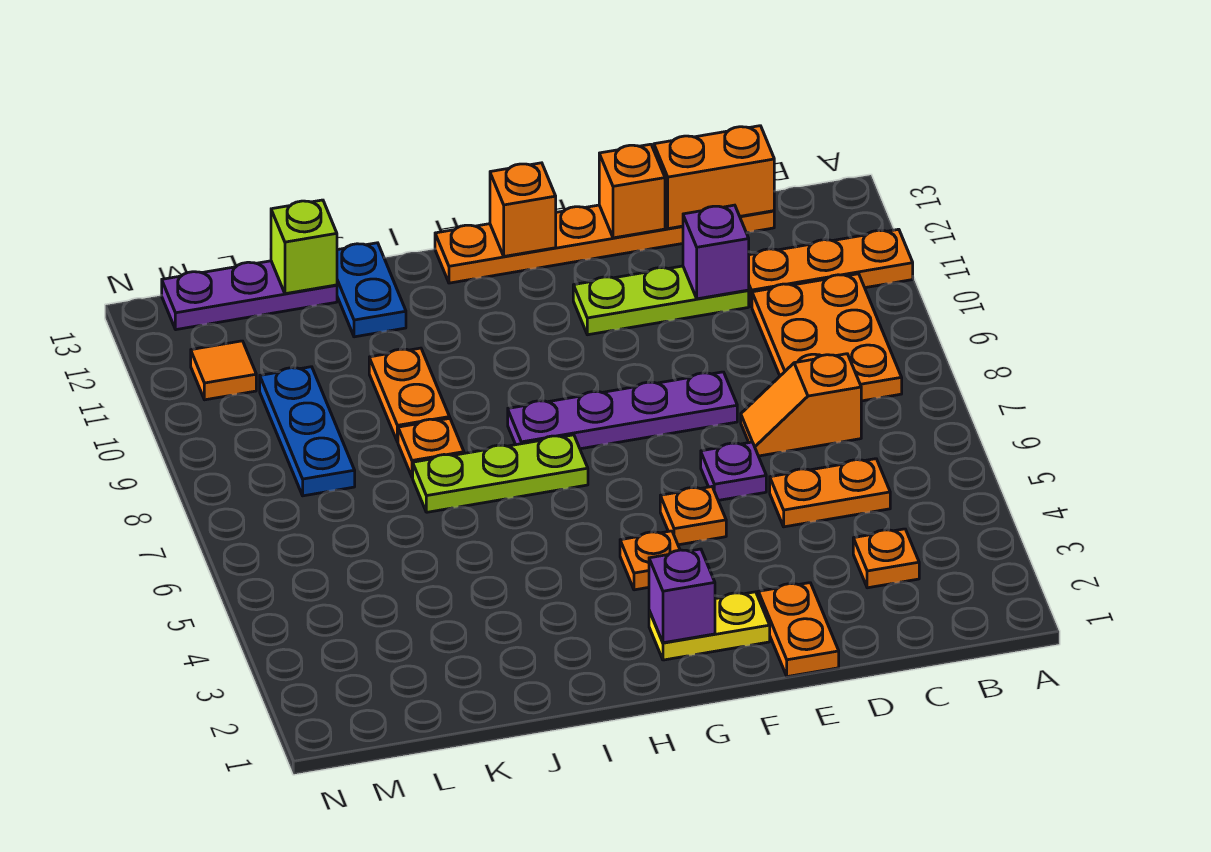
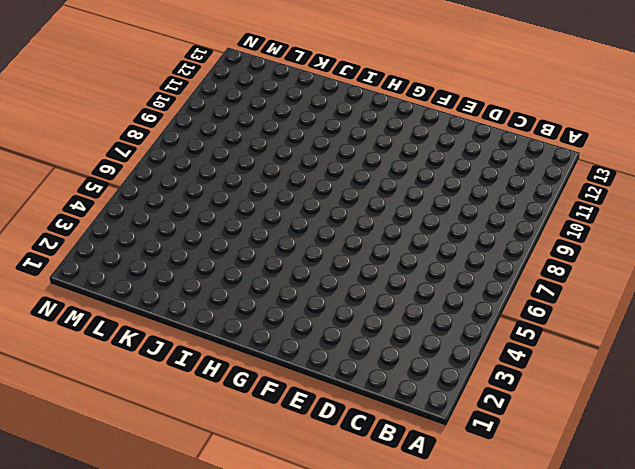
none -> orange 1x3 plate [749,229,913,307]
none -> orange 2x3 plate [752,274,902,401]
none -> orange 1x1 plate [853,529,919,588]

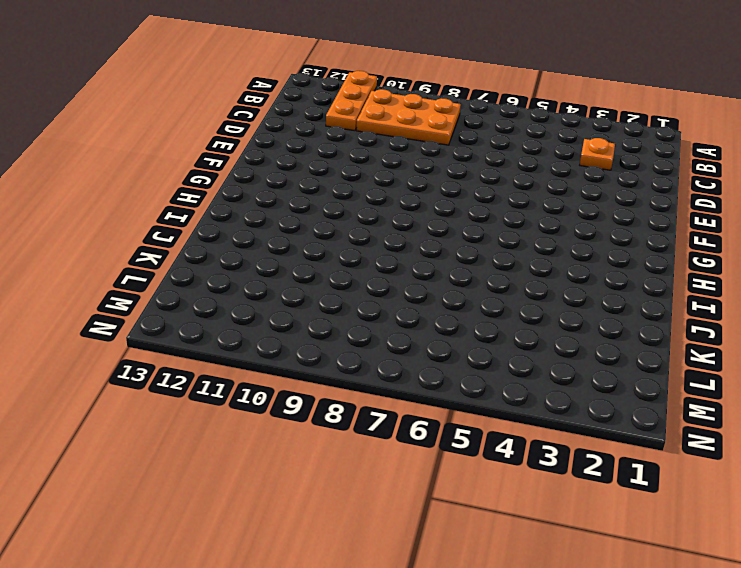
none -> orange 1x2 plate [770,459,890,527]
none -> orange 1x2 slope [741,354,861,456]
none -> orange 1x6 plate [435,205,774,283]

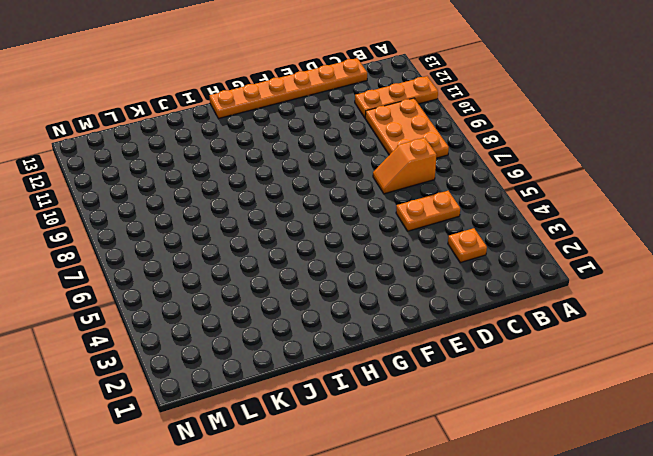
none -> lime 1x3 plate [573,266,749,335]
none -> orange 1x2 plate [758,583,839,677]
none -> purple 1x1 plate [701,442,766,500]

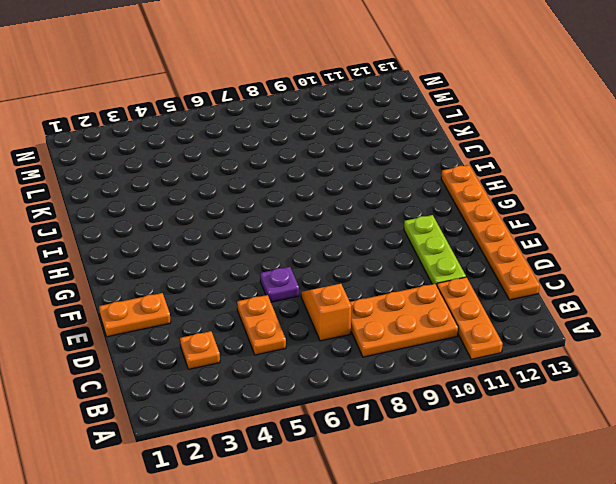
none -> purple 1x4 plate [508,372,737,449]
none -> yellow 1x2 plate [649,592,770,660]
none -> orange 1x1 plate [660,487,726,545]

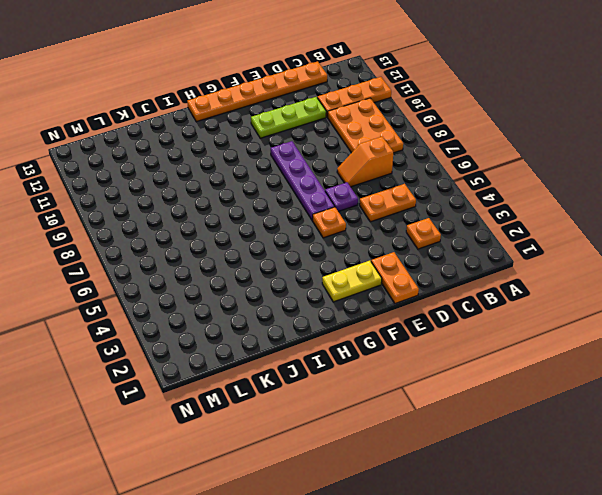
purple 1x4 plate [271,141,335,220] -> purple 1x4 plate turned to [508,372,737,449]
none -> orange 1x1 plate [620,531,680,590]
none -> lime 1x3 plate [413,435,588,512]
none -> orange 1x1 plate [398,418,464,477]

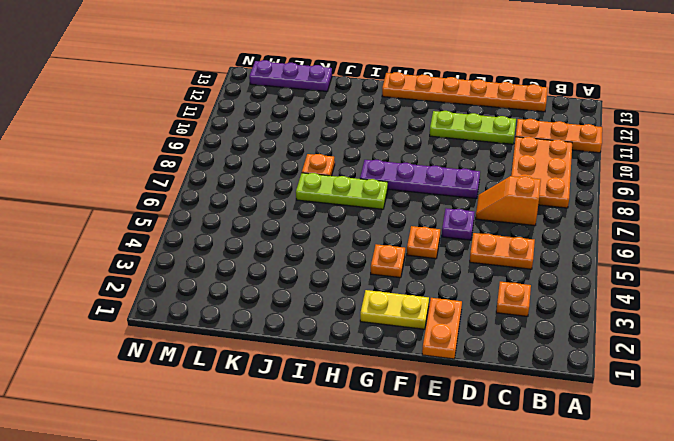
none -> orange 1x2 plate [369,348,450,442]
none -> blue 1x2 plate [337,243,406,337]
none -> blue 1x3 plate [260,367,355,496]

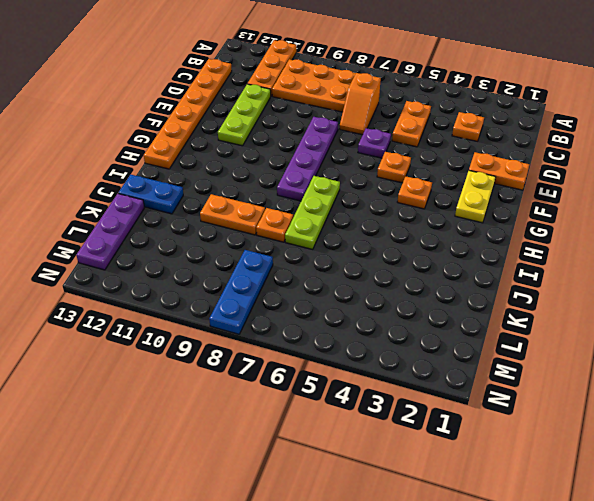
blue 1x3 plate [209,250,273,334] -> blue 1x3 plate turned to [260,367,355,496]
none -> orange 1x1 tile [191,341,256,400]
none -> orange 1x2 brick [654,126,774,229]
none -> purple 1x1 brick [683,205,749,299]

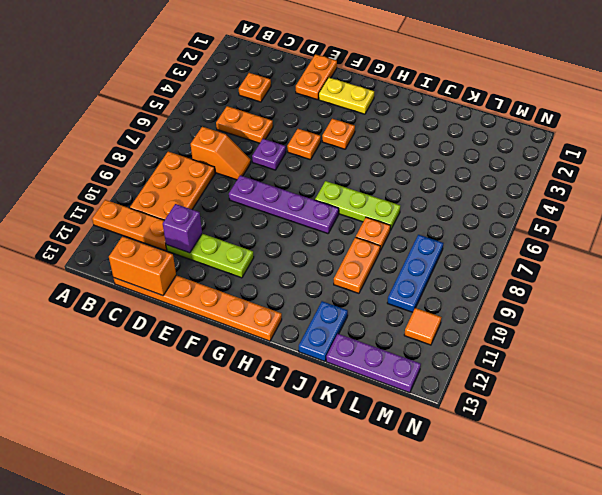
none -> orange 1x1 brick [599,144,665,238]
none -> purple 1x1 brick [649,549,715,643]
none -> orange 1x1 brick [490,163,556,256]

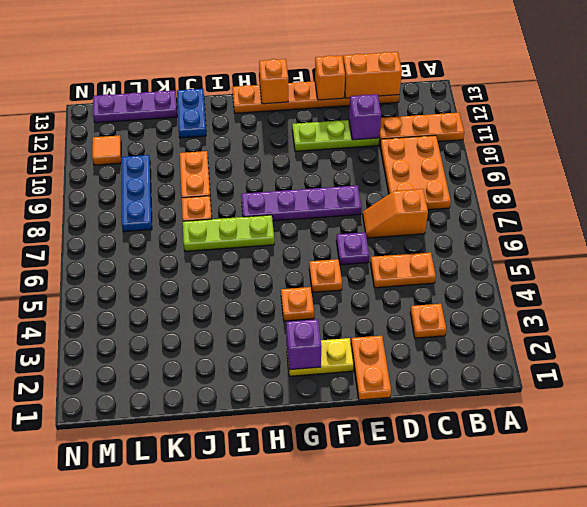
none -> lime 1x1 brick [271,200,337,294]

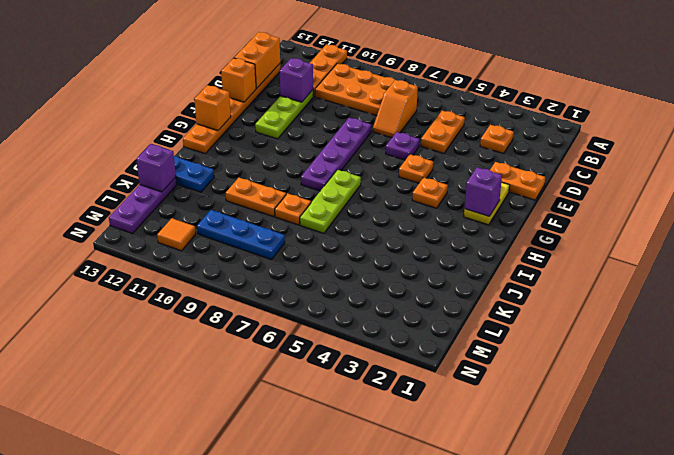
purple 1x1 brick [136,144,176,192] -> lime 1x1 brick [271,200,337,294]

